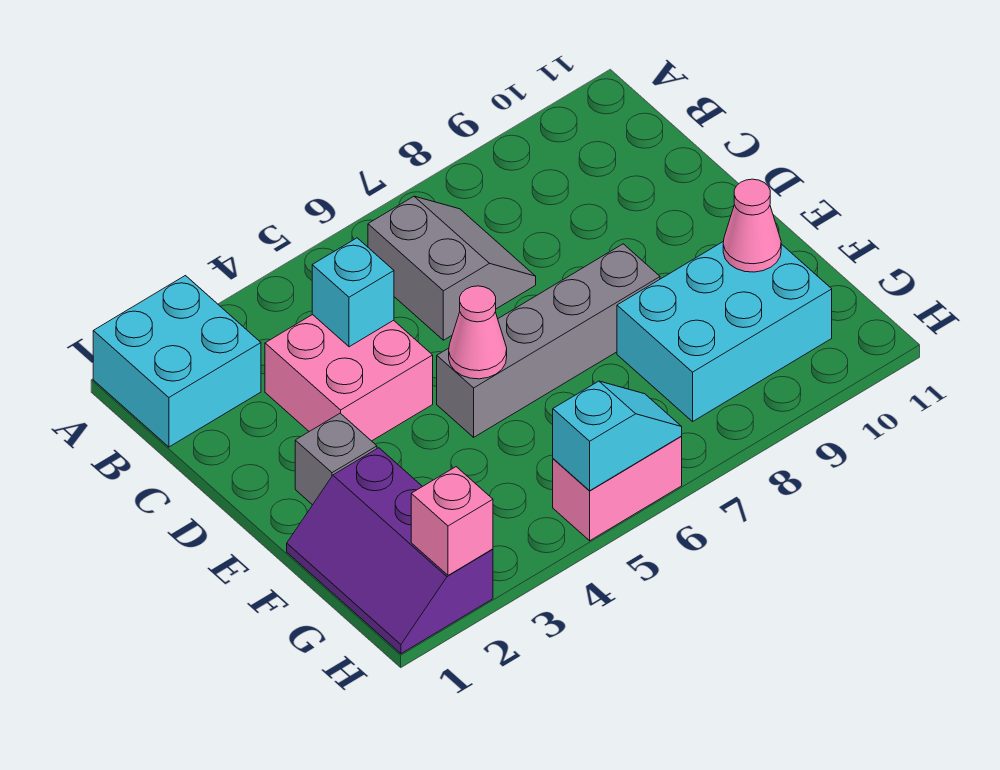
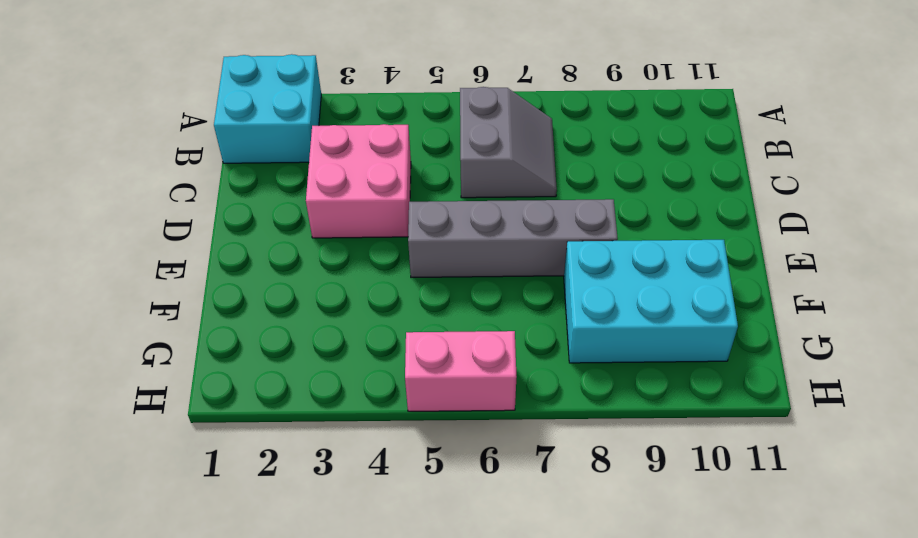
none -> grey 1x1 brick [295,413,377,505]
none -> purple 2x3 slope [287,448,493,654]
none -> cyan 1x1 brick [312,238,394,347]

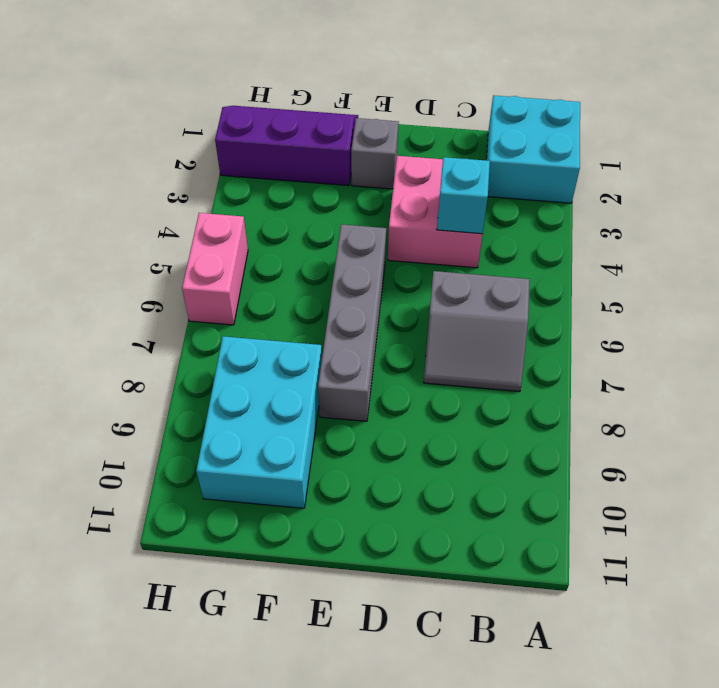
none -> pink 1x1 cone [449,286,507,379]
none -> pink 1x1 cone [723,179,781,272]
none -> pink 1x1 brick [411,467,493,575]

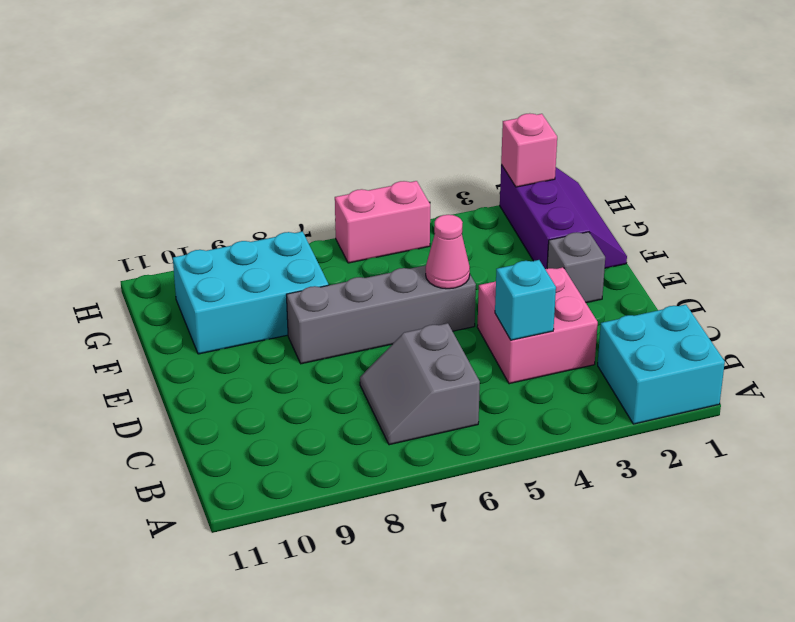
none -> pink 1x1 cone [723,179,781,272]
none -> cyan 1x2 slope [553,381,682,491]

